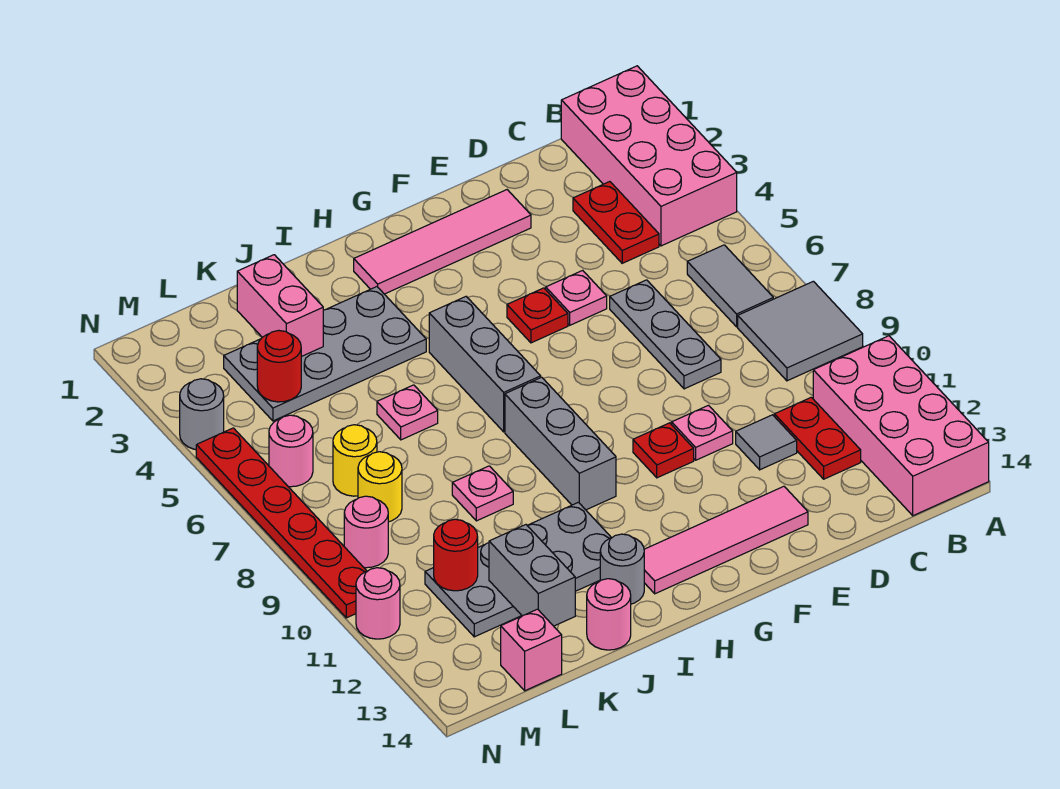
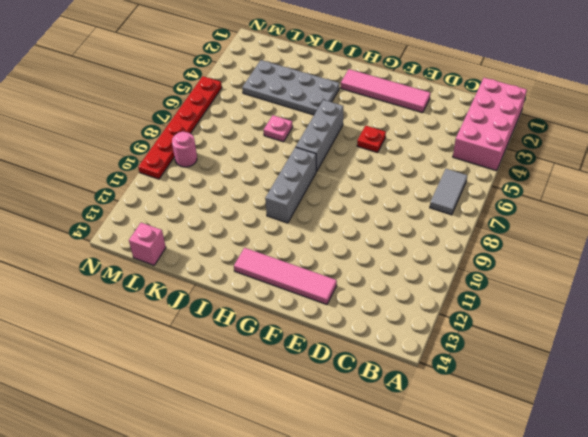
none -> grey 2x2 tile [738,281,863,381]
none -> pink 2x4 brick [813,336,989,516]
none -> red 1x2 plate [573,182,659,263]
none -> red 1x2 plate [774,397,861,479]

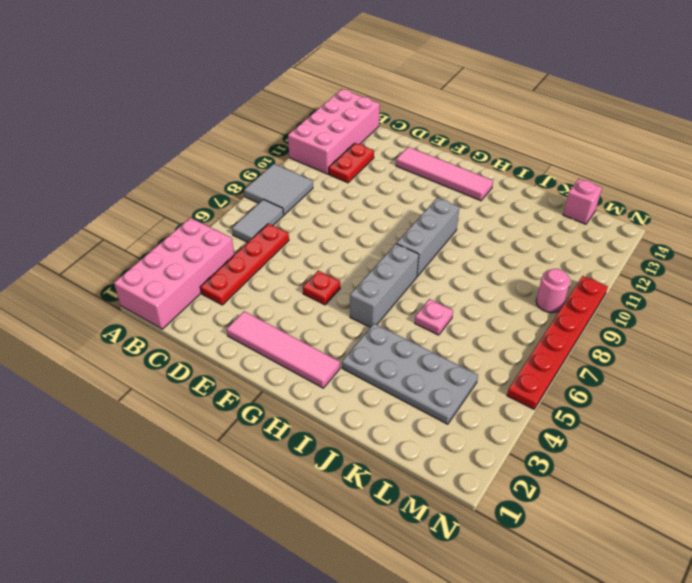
red 1x4 plate [200,224,289,305] -> red 1x2 plate [573,182,659,263]
none -> grey 1x3 plate [610,280,721,389]
none -> grey 1x1 tile [736,415,797,470]
none -> pink 1x1 plate [546,270,607,325]
none -> pink 1x1 plate [672,405,733,460]

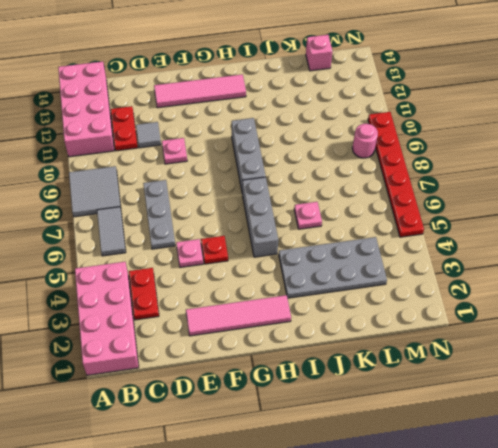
none -> red 1x1 plate [633,423,694,478]
none -> grey 2x4 plate [425,502,611,637]
none -> grey 1x1 round brick [600,534,644,604]
none -> pink 1x1 plate [452,466,513,521]

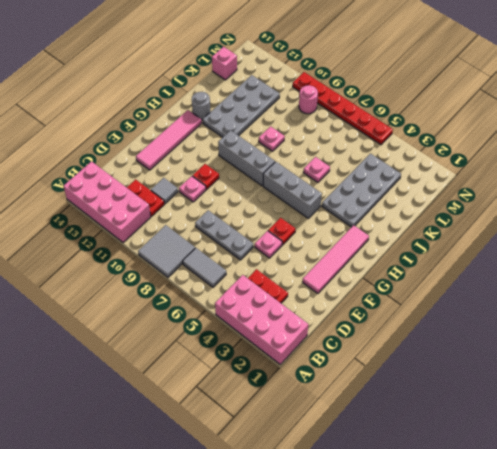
none -> pink 1x1 round brick [587,579,631,650]
none -> yellow 1x1 round brick [333,425,377,496]
none -> yellow 1x1 round brick [358,452,402,522]
none -> pink 1x1 round brick [269,415,313,487]

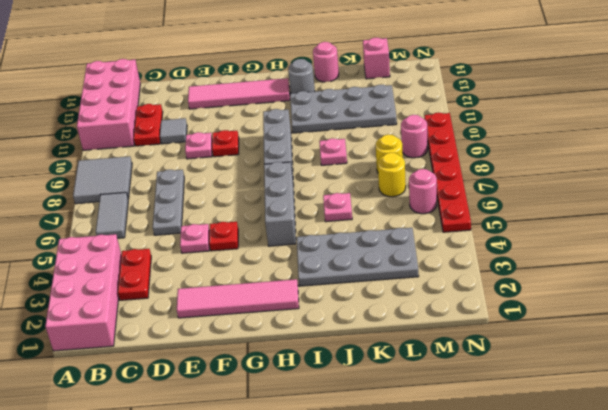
none -> grey 1x1 round brick [180,379,224,450]
none -> pink 1x1 round brick [356,568,400,639]
none -> pink 1x2 brick [237,255,323,357]
none -> grey 1x2 brick [489,525,575,626]

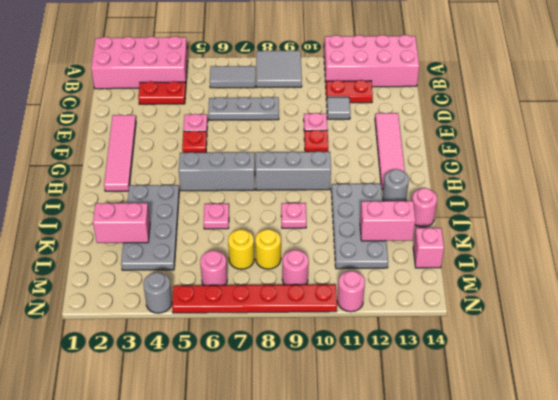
pink 1x2 brick [360,201,416,241] -> grey 1x2 brick [489,525,575,626]
none -> red 1x1 round brick [257,330,301,402]
none -> red 1x1 round brick [434,519,478,591]

